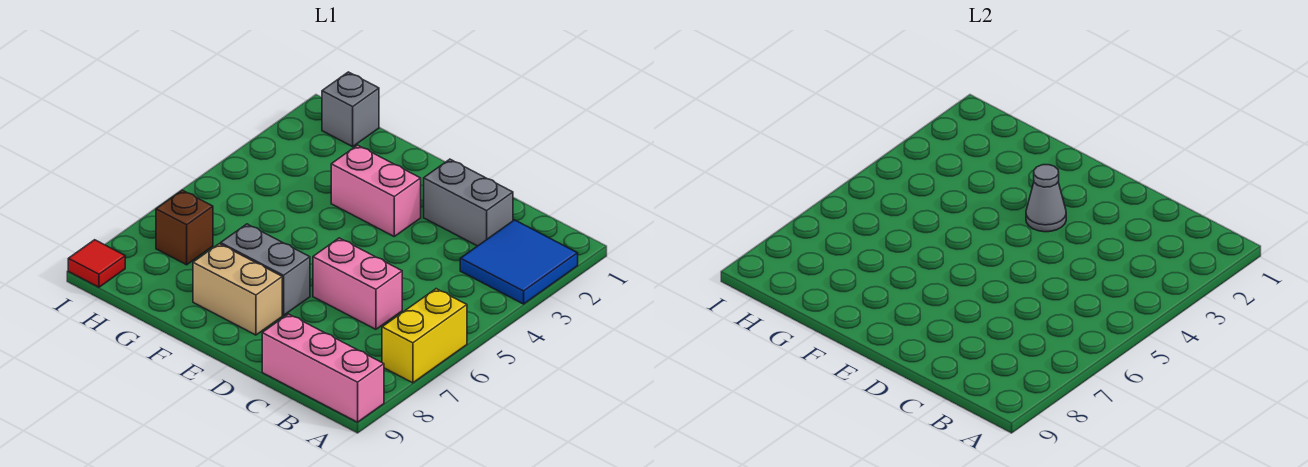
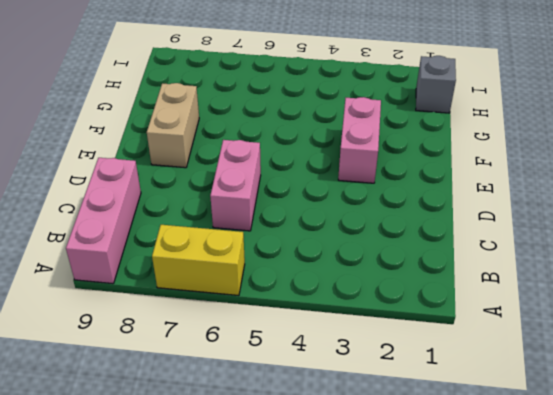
none -> blue 2x2 tile [460,220,578,304]
none -> grey 1x2 brick [424,159,513,246]
none -> grey 1x2 brick [221,224,310,315]

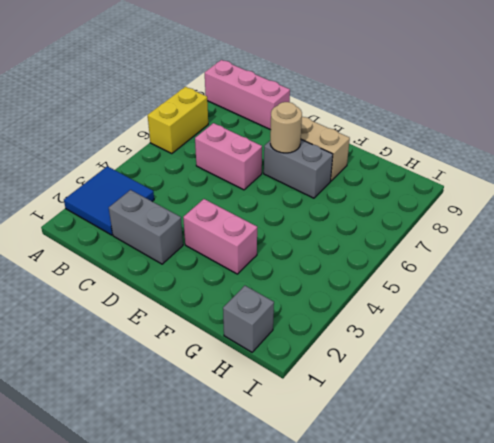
tan 1x1 round brick [270,102,302,153] -> none
none -> brown 1x1 brick [156,190,213,265]
none -> red 1x1 tile [68,240,125,287]
none -> grey 1x1 cone [1026,165,1066,232]

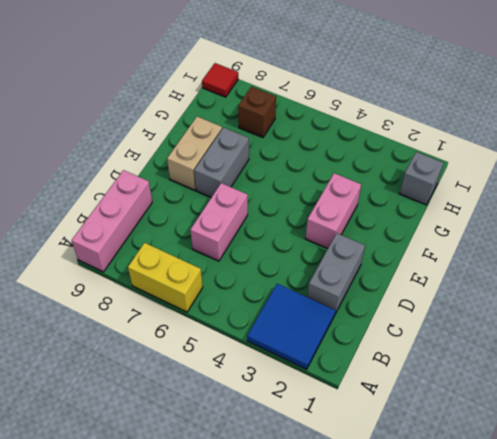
none -> grey 1x1 cone [1026,165,1066,232]

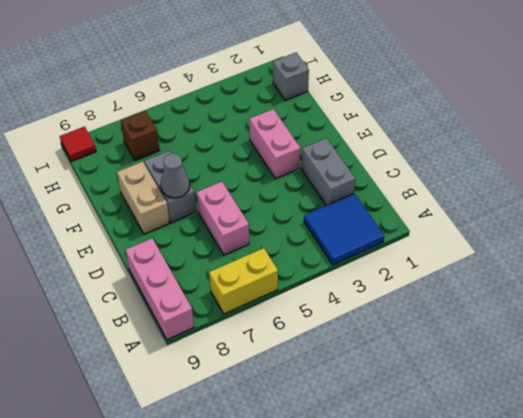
grey 1x1 cone [161,153,190,198] -> grey 1x1 cone moved to [1026,165,1066,232]

